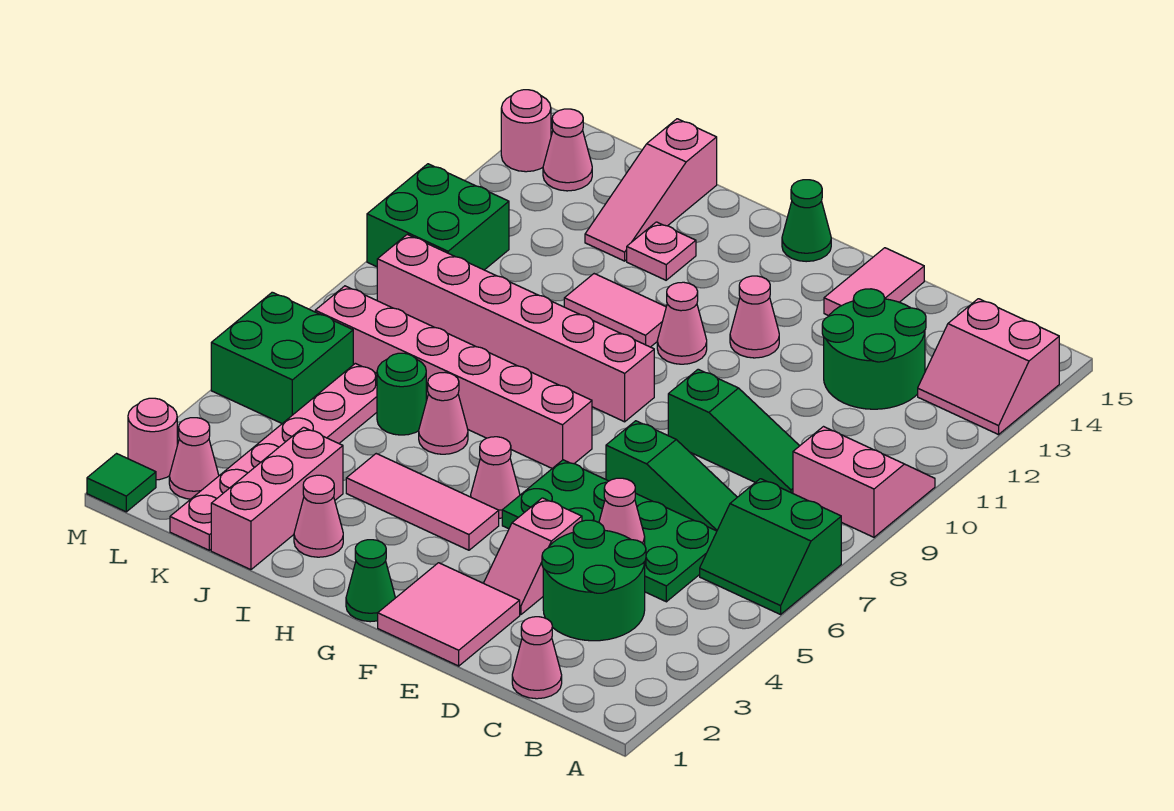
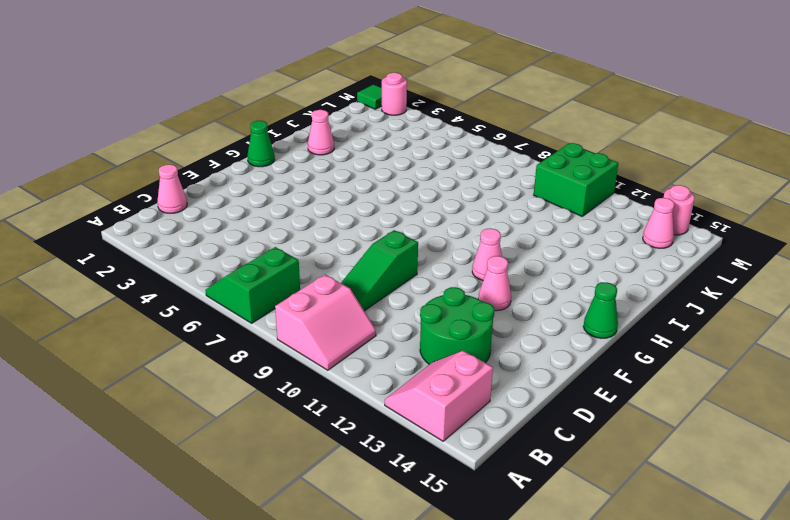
none -> green 2x2 round brick [542,520,646,641]
none -> green 2x4 plate [502,460,717,602]
none -> green 1x3 slope [606,421,737,531]
none -> pink 2x2 tile [378,563,520,666]

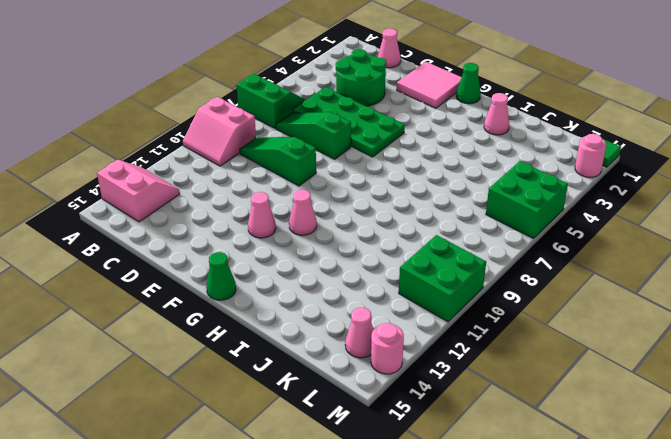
none -> green 2x2 round brick [822,289,926,409]
none -> pink 1x2 slope [484,498,582,615]
none -> pink 1x2 tile [824,248,924,316]
none -> pink 1x3 tile [346,454,499,550]

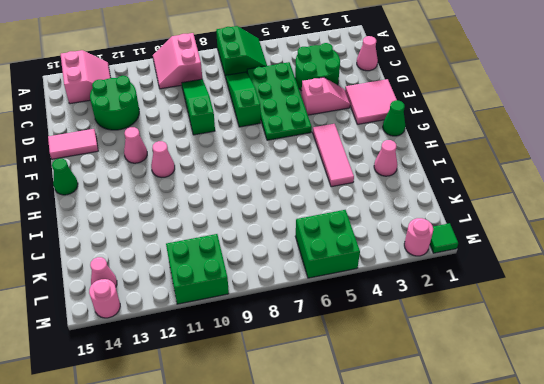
none -> pink 1x1 cone [471,437,520,518]
none -> pink 1x6 brick [315,286,592,468]
none -> pink 1x6 brick [377,234,654,422]
none -> pink 1x2 tile [564,274,666,347]

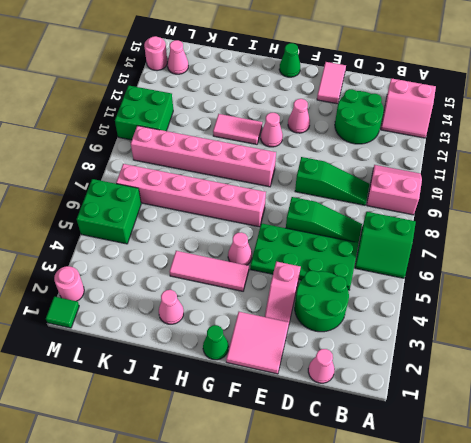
none -> pink 1x1 cone [419,373,468,454]
none -> pink 1x1 plate [627,222,696,280]
none -> pink 1x3 brick [211,427,343,570]
none -> green 1x1 round brick [377,353,426,435]

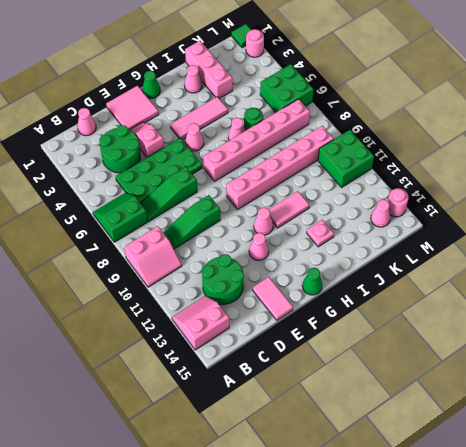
none -> pink 1x3 slope [585,119,717,261]
none -> pink 1x6 plate [170,363,377,550]
none -> pink 1x1 cone [169,418,219,499]
none -> pink 1x1 cone [599,478,645,545]

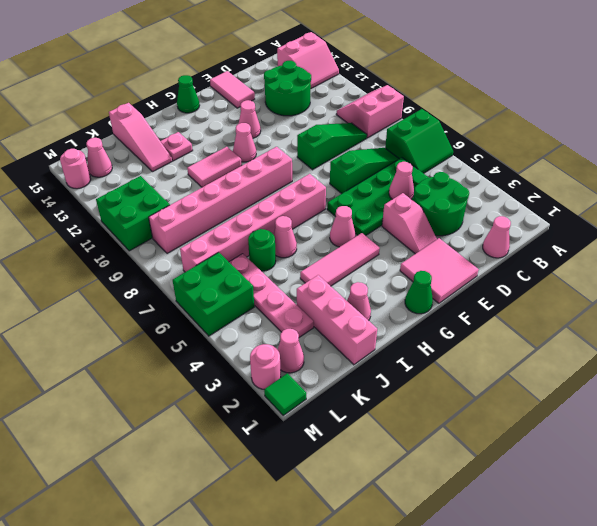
pink 1x4 plate [229,254,314,337] -> pink 1x6 plate [170,363,377,550]

